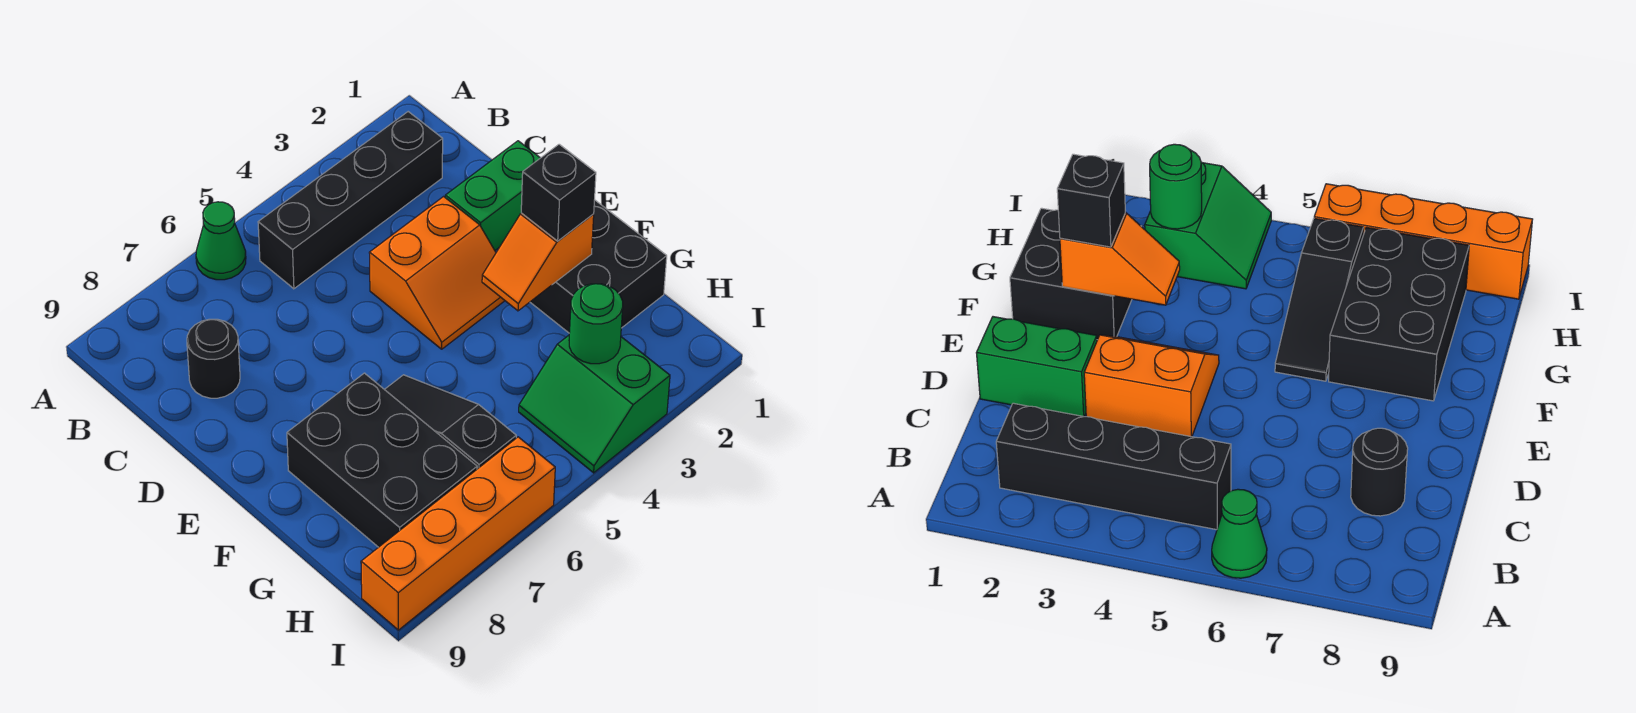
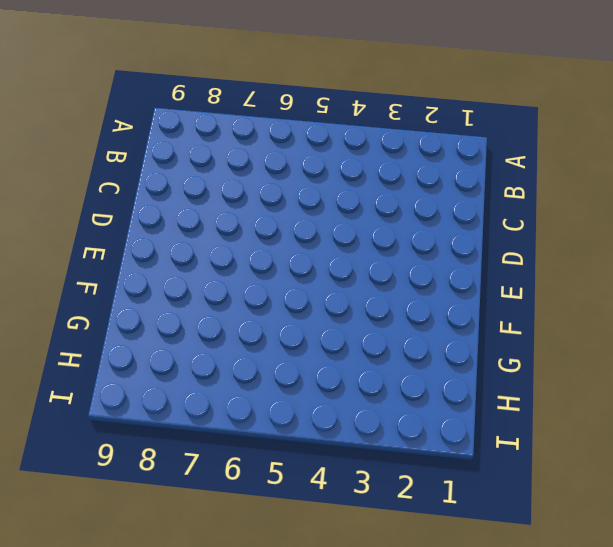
none -> green 1x1 cone [196,202,246,280]
none -> black 1x4 brick [258,112,443,289]
none -> black 1x1 round brick [187,319,240,398]

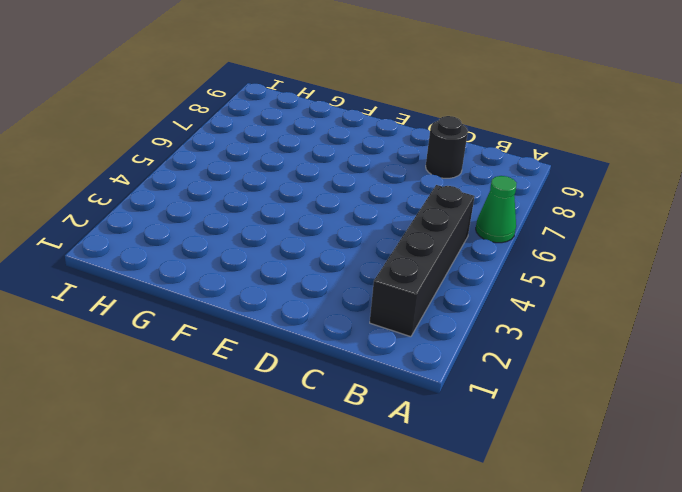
none -> green 1x2 brick [445,141,540,250]
none -> orange 2x2 slope [369,197,505,349]
none -> black 2x2 brick [530,200,667,333]

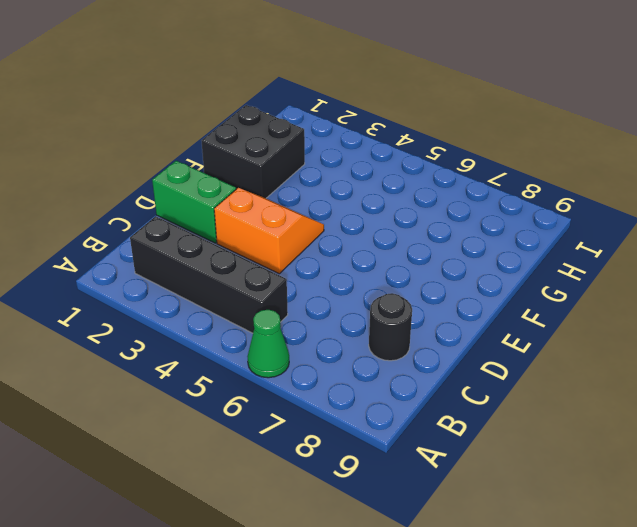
none -> black 1x3 slope [384,375,516,469]
none -> black 2x3 brick [287,373,477,547]
none -> green 2x2 slope [519,335,670,473]

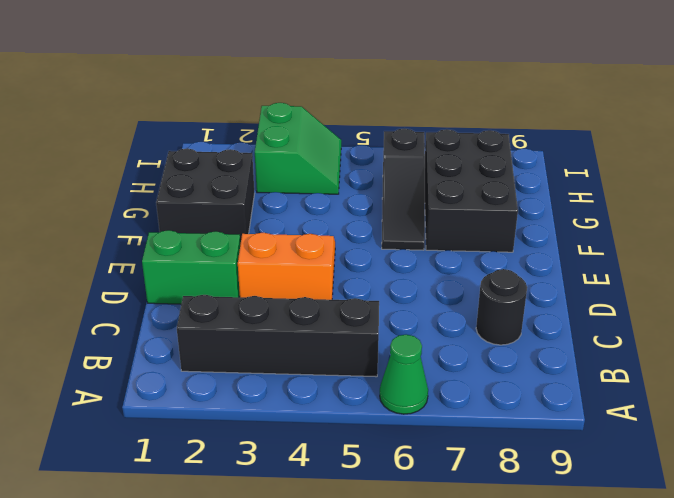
none -> orange 1x4 brick [361,437,555,630]
none -> orange 1x2 slope [482,213,594,311]
none -> green 1x1 round brick [569,284,623,364]

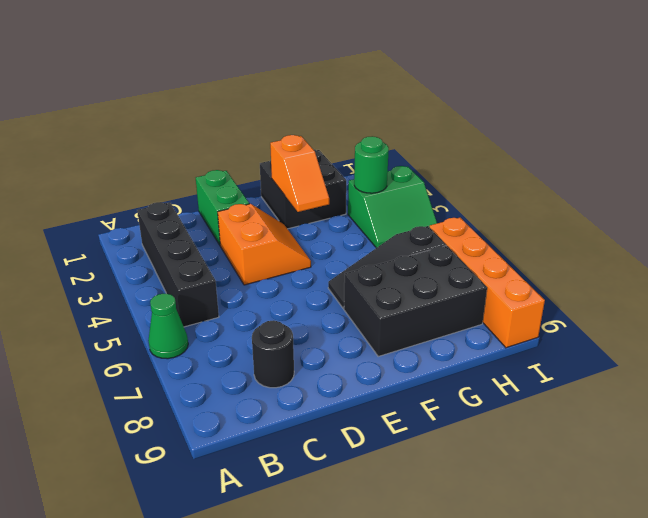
none -> black 1x1 brick [521,144,596,241]

